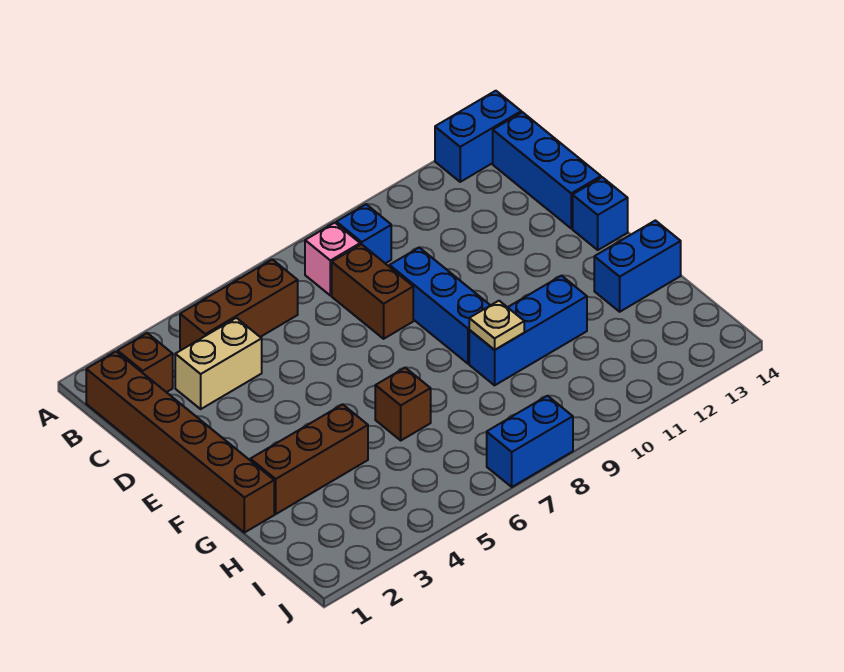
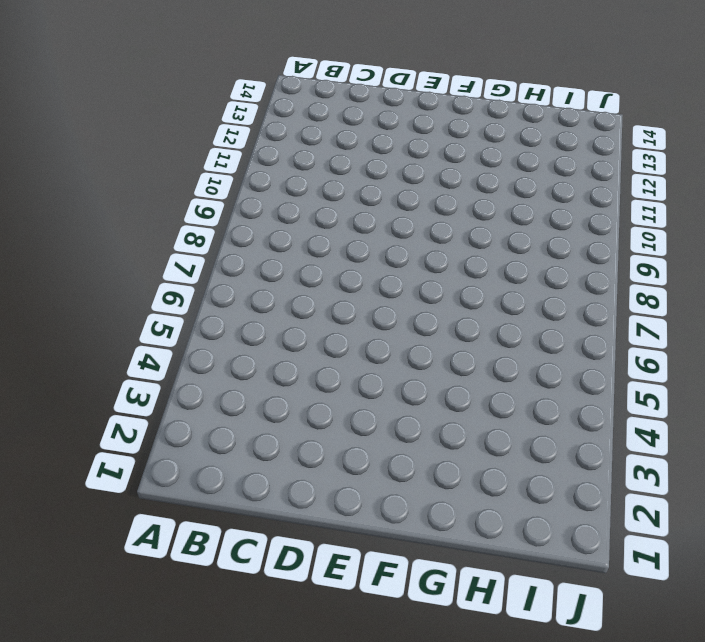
none -> blue 1x2 brick [435,91,521,182]
none -> brown 1x6 brick [86,351,274,533]
none -> brown 1x1 brick [118,333,173,392]

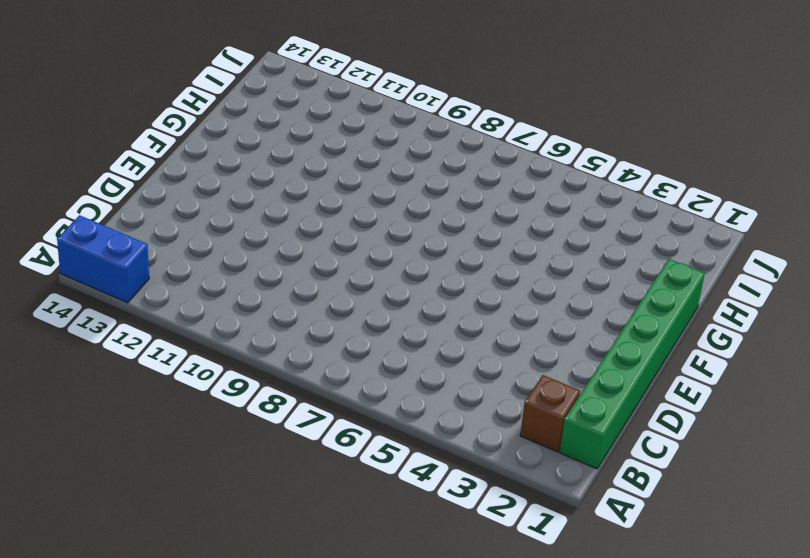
green 1x6 brick [559,259,705,469] -> brown 1x6 brick [86,351,274,533]
none -> brown 1x3 brick [180,259,298,350]
none -> pink 1x1 brick [305,223,360,296]
none -> blue 1x1 brick [336,204,391,263]

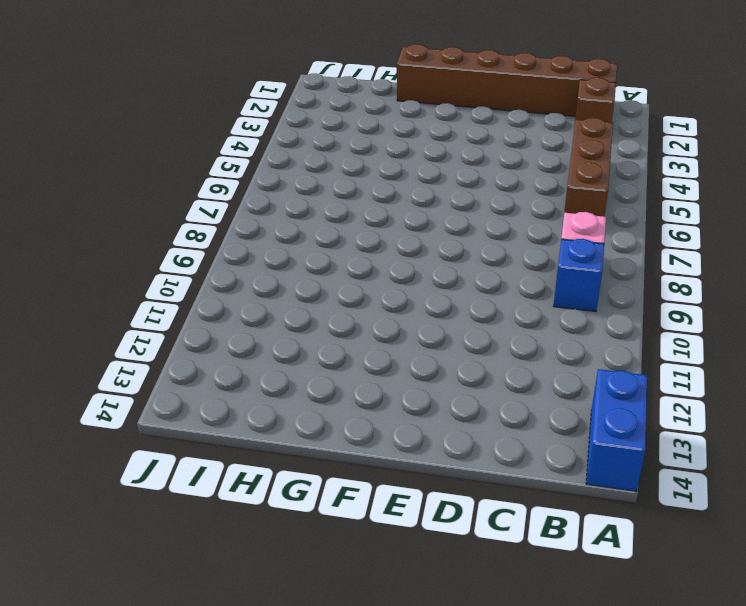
none -> blue 1x3 brick [493,112,601,228]
none -> tan 1x2 brick [175,318,262,409]
none -> brown 1x2 brick [332,244,413,339]

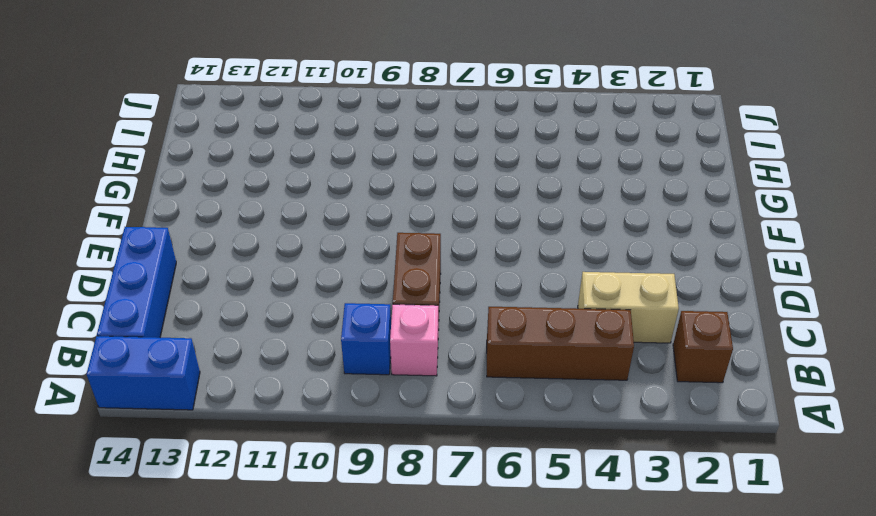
none -> brown 1x6 brick [86,351,274,533]
none -> blue 1x3 brick [390,247,490,364]
none -> blue 1x1 brick [573,177,628,250]

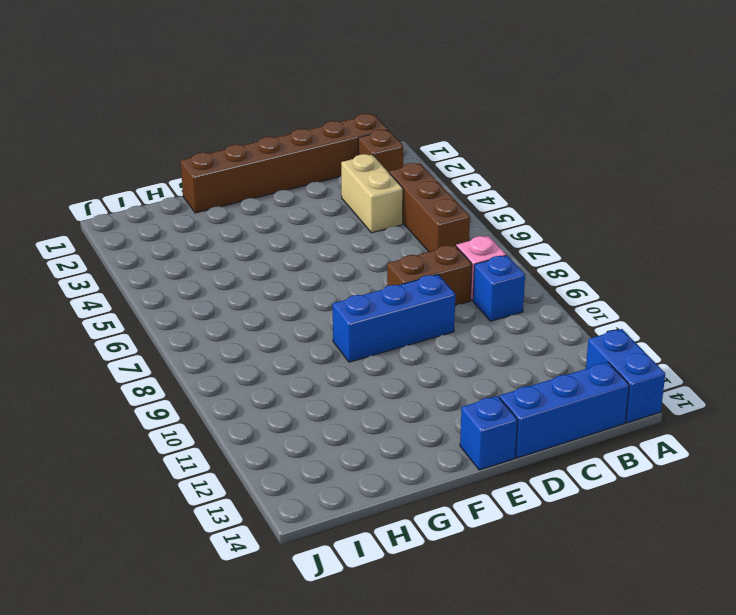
none -> brown 1x3 brick [250,404,368,514]
none -> brown 1x1 brick [375,368,431,440]
none -> blue 1x3 brick [469,276,587,385]

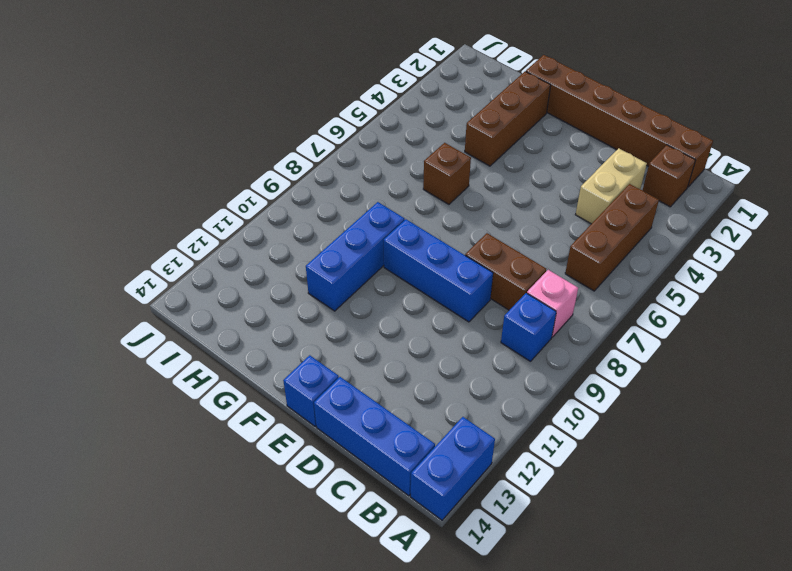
none -> blue 1x2 brick [594,220,681,312]
none -> blue 1x2 brick [487,396,573,487]
none -> tan 1x1 plate [469,301,524,350]

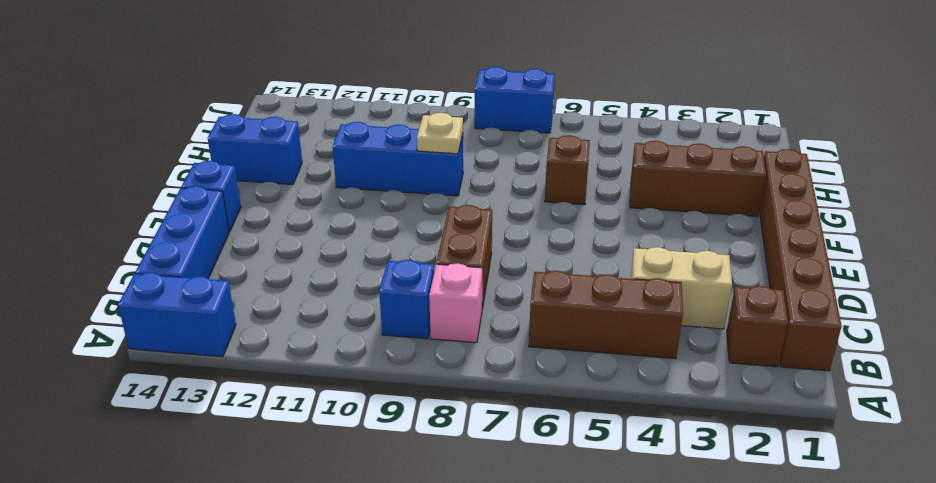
none -> blue 1x3 brick [390,247,490,364]

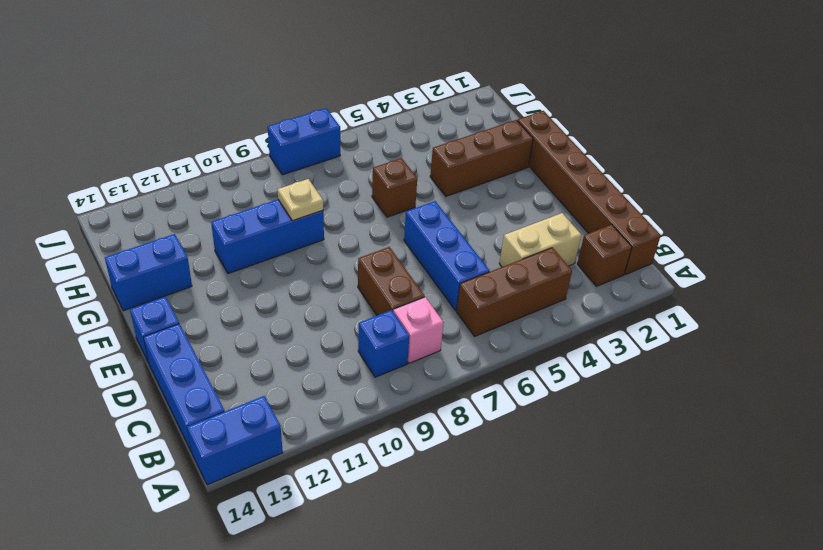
blue 1x3 brick [404,201,490,311] -> blue 1x3 brick moved to [390,247,490,364]

